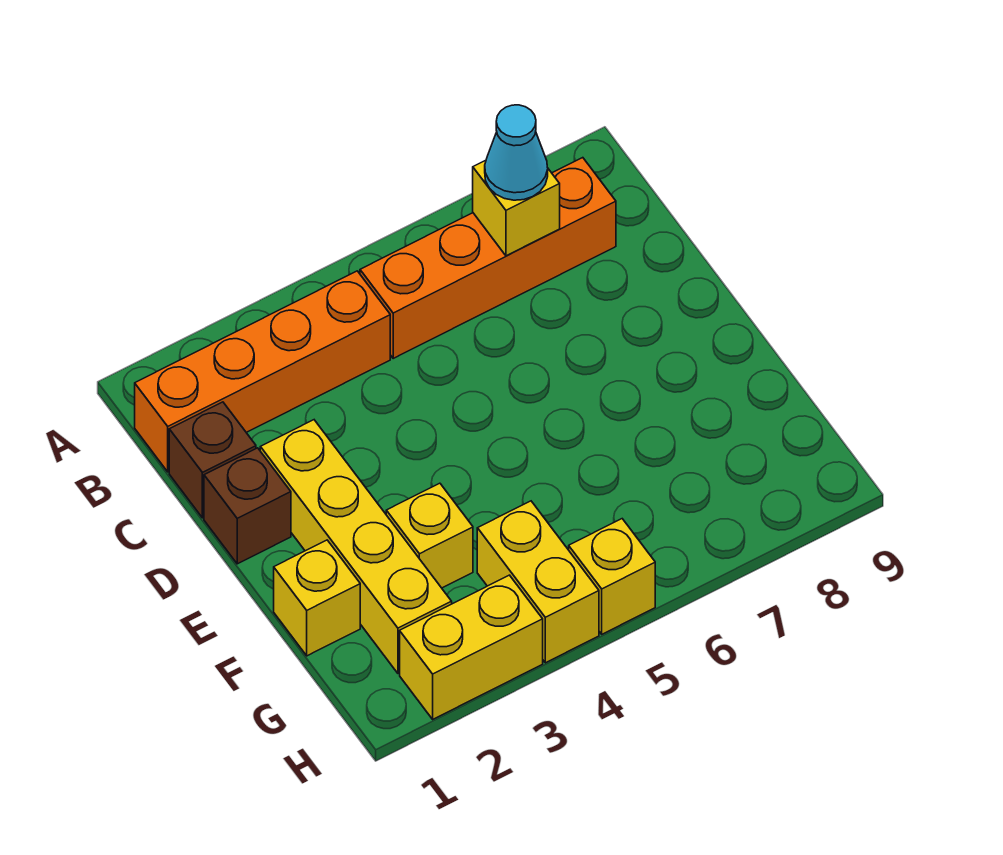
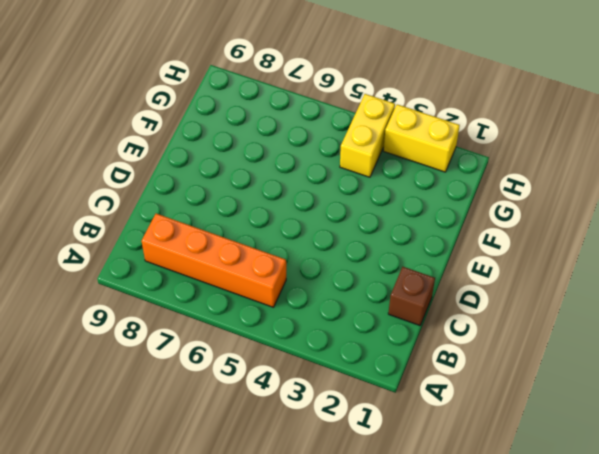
none -> orange 1x4 brick [135,271,390,472]
none -> brown 1x1 brick [204,448,291,564]
none -> yellow 1x4 brick [260,420,452,673]

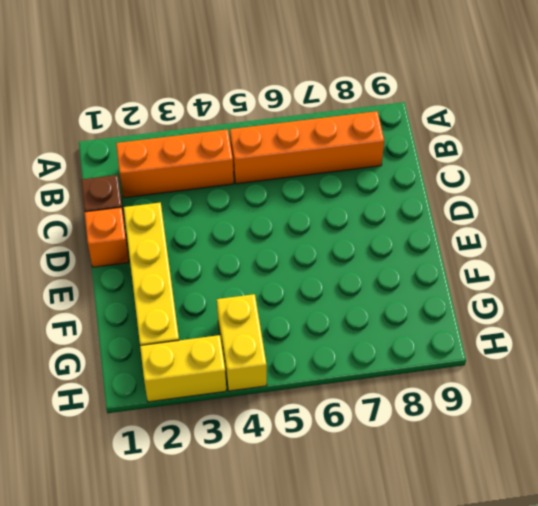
orange 1x3 brick [116,129,234,198] -> orange 1x4 brick [135,271,390,472]
orange 1x1 brick [85,207,129,267] -> brown 1x1 brick [204,448,291,564]
none -> yellow 1x1 brick [274,540,360,656]
none -> yellow 1x1 brick [386,483,473,588]
none -> yellow 1x1 brick [569,519,655,634]

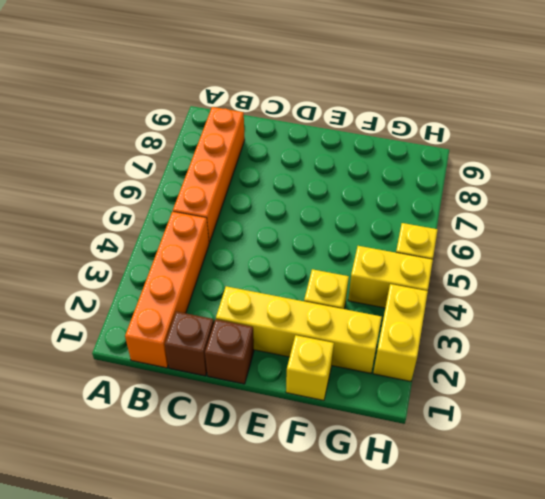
none -> yellow 1x1 brick [473,160,560,256]
none -> cyan 1x1 cone [485,105,548,200]

